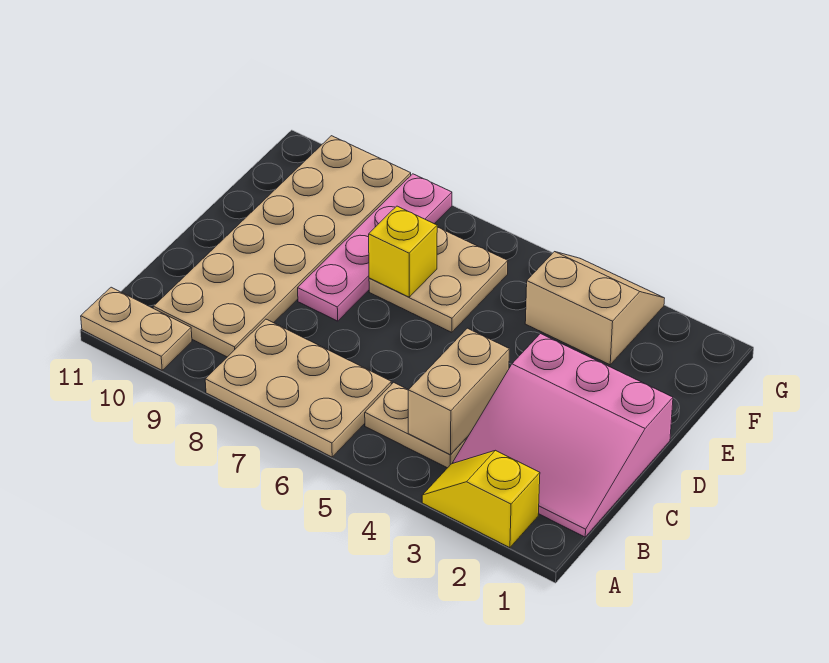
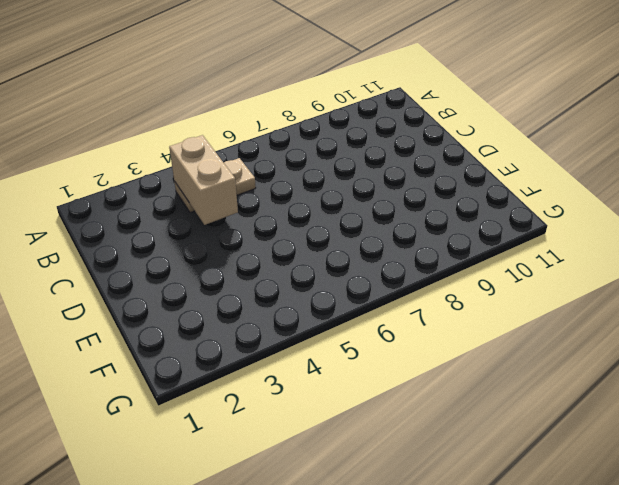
none -> yellow 1x2 slope [422,450,540,548]
none -> tan 2x3 plate [205,319,391,457]

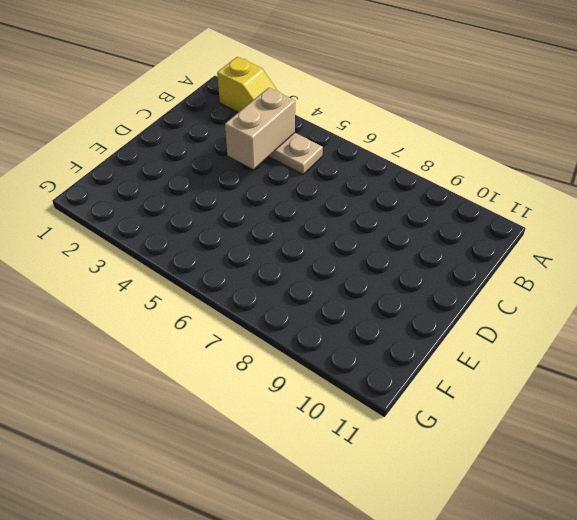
none -> tan 2x3 plate [205,319,391,457]
none -> tan 1x2 plate [81,287,192,370]

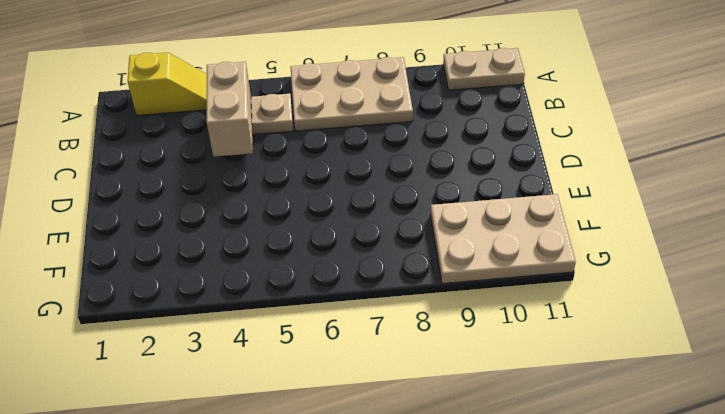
tan 2x3 plate [430,194,576,284] -> tan 2x6 plate [153,136,411,357]
none -> pink 3x3 slope [453,334,673,537]
none -> pink 1x4 plate [298,174,452,321]

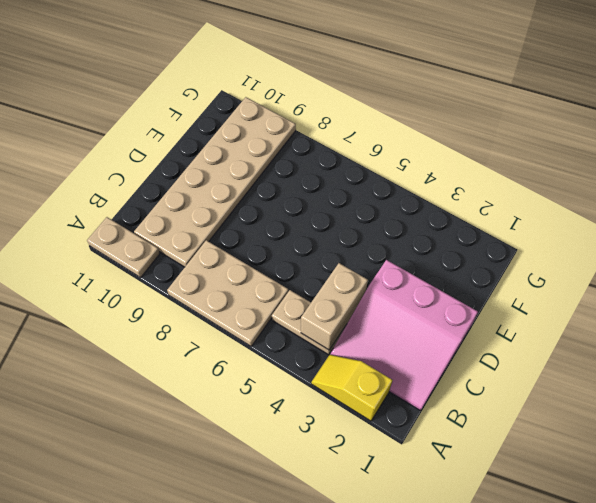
none -> pink 1x4 plate [298,174,452,321]
none -> tan 2x2 plate [369,227,508,332]

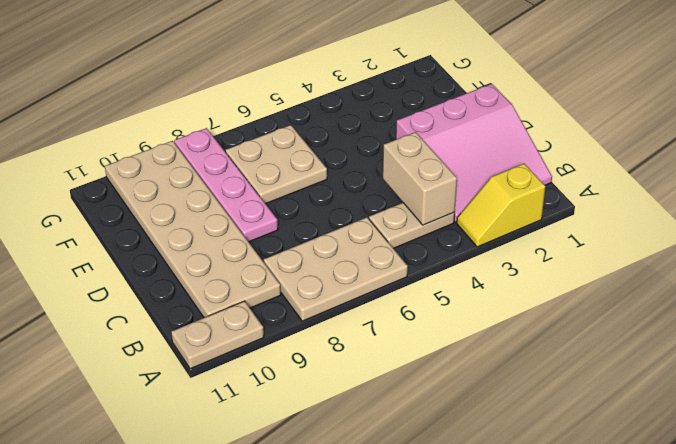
none -> tan 2x2 slope [525,252,665,365]
none -> yellow 1x1 brick [369,206,437,297]

